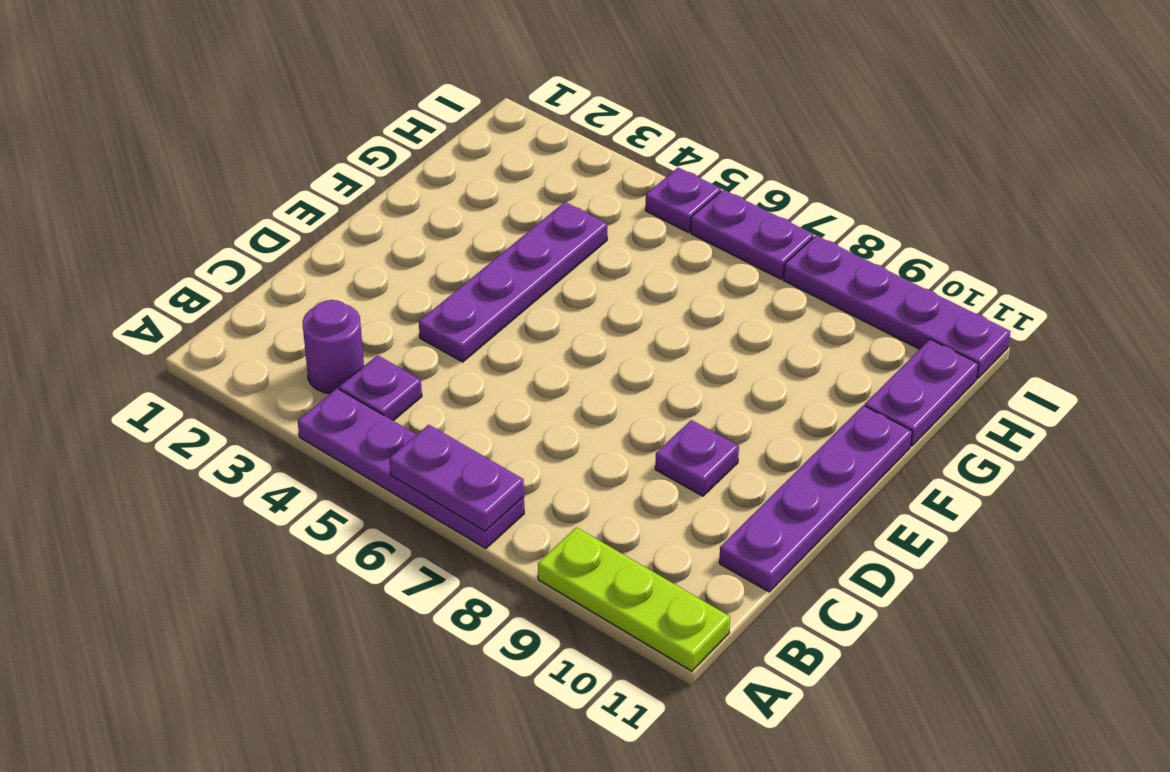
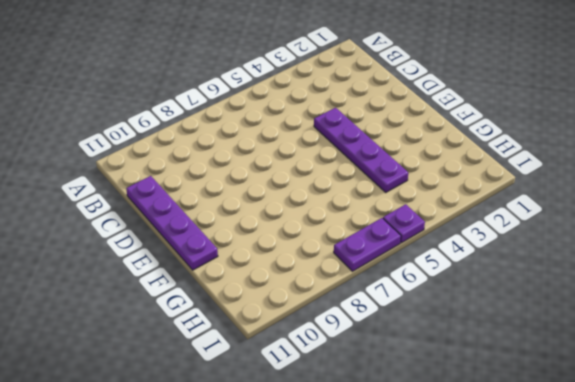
none -> purple 1x4 plate [298,389,524,548]
none -> lime 1x3 plate [538,527,730,671]
none -> purple 1x1 round brick [303,300,364,394]

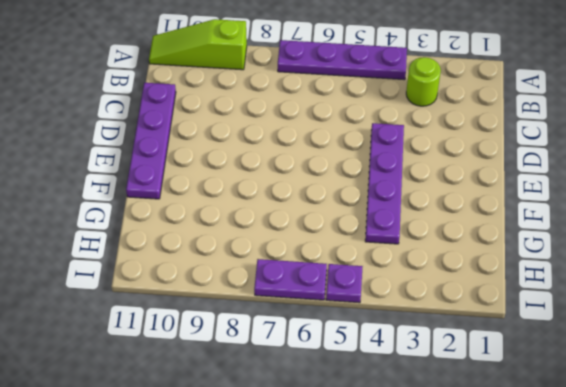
lime 1x3 slope [149,19,247,70] -> lime 1x3 plate [538,527,730,671]
lime 1x1 round brick [406,57,441,106] -> purple 1x1 round brick [303,300,364,394]
none -> purple 1x1 plate [339,355,422,421]
none -> purple 1x1 plate [655,420,739,496]
none -> purple 1x2 plate [865,339,979,446]

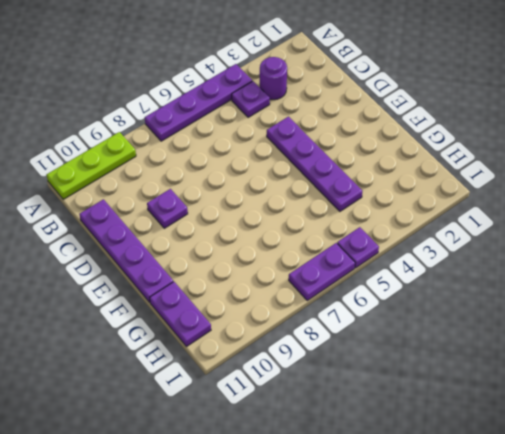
none -> purple 1x4 plate [784,235,1011,379]
none -> purple 1x2 plate [389,425,524,531]

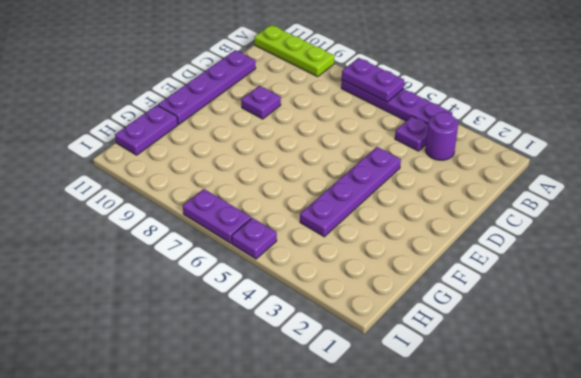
none -> purple 1x4 plate [784,235,1011,379]

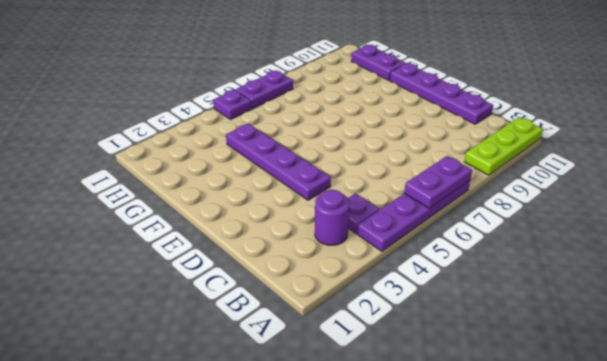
none -> purple 1x1 plate [655,420,739,496]
none -> purple 1x4 plate [784,235,1011,379]

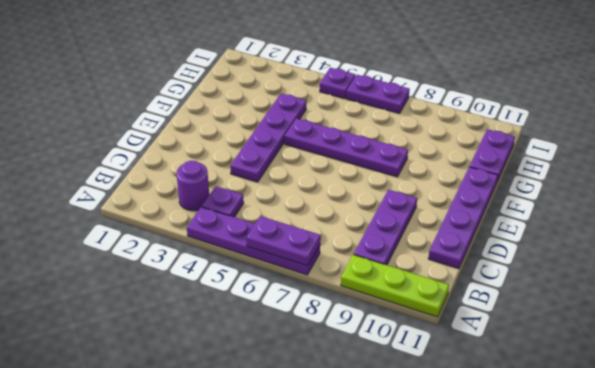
purple 1x3 plate [354,190,417,265] -> purple 1x1 plate [655,420,739,496]
purple 1x4 plate [285,118,408,177] -> purple 1x4 plate moved to [784,235,1011,379]

